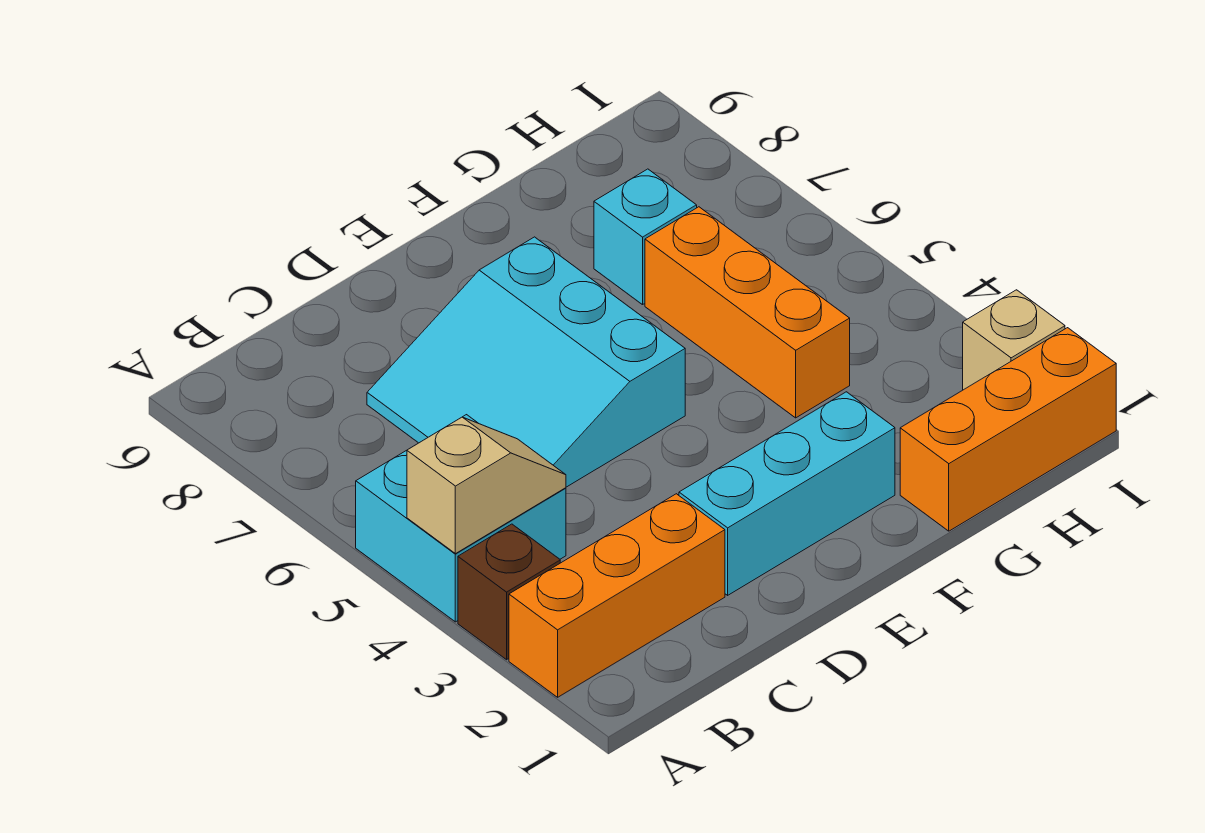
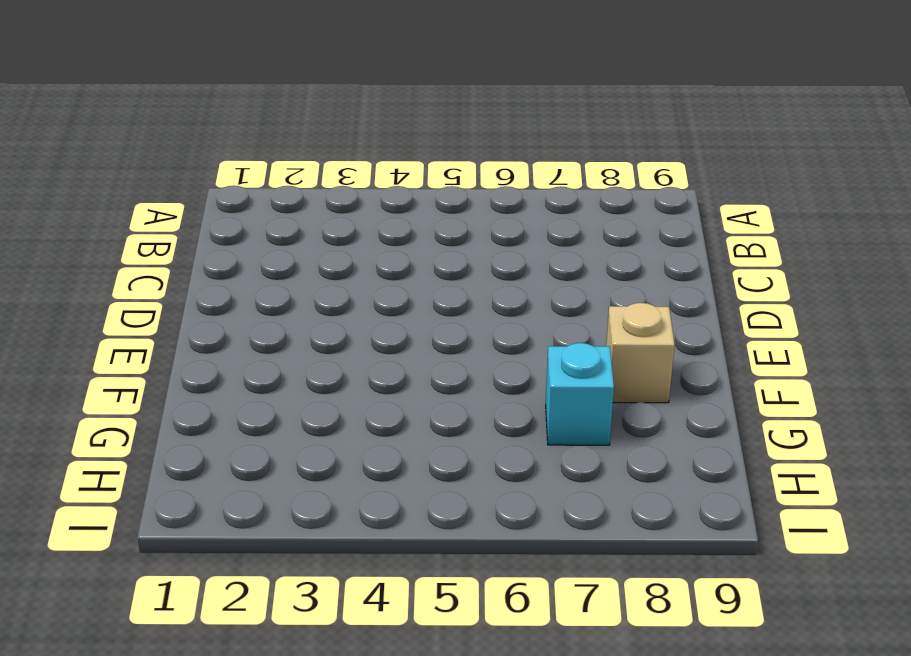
tan 1x1 brick [606,303,675,403] -> tan 1x1 brick moved to [963,290,1065,390]
none -> orange 1x3 brick [509,494,725,697]
none -> brown 1x1 brick [458,524,560,660]

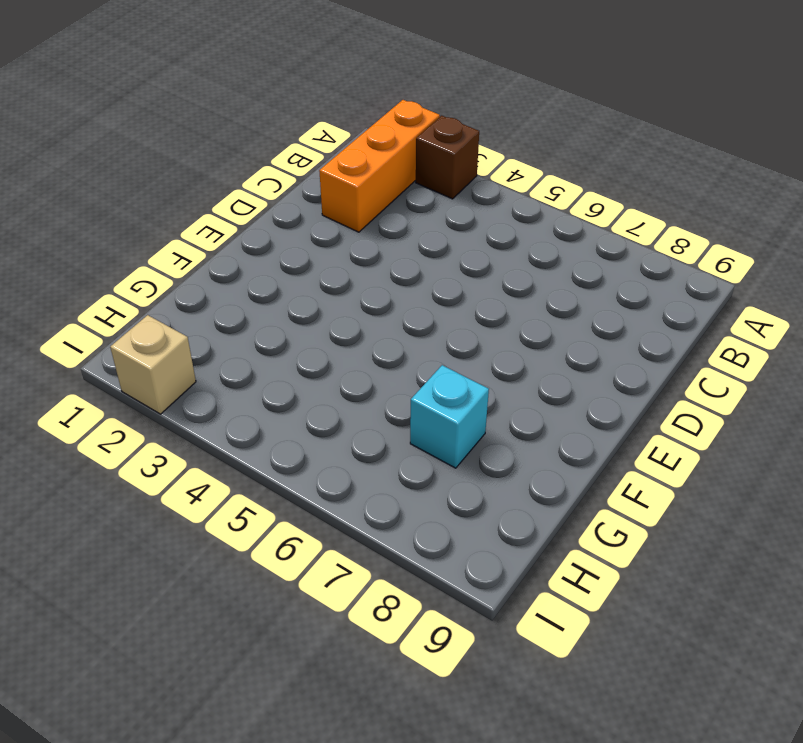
none -> cyan 2x2 brick [356,415,566,622]
none -> cyan 3x3 slope [367,237,685,487]

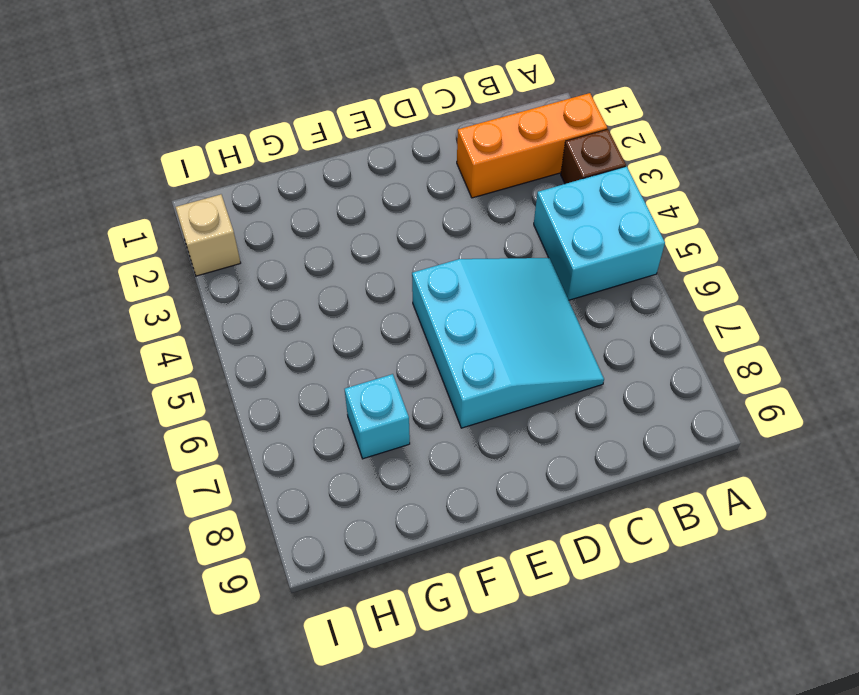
none -> cyan 1x3 brick [679,392,895,595]
none -> orange 1x3 brick [900,328,1116,531]

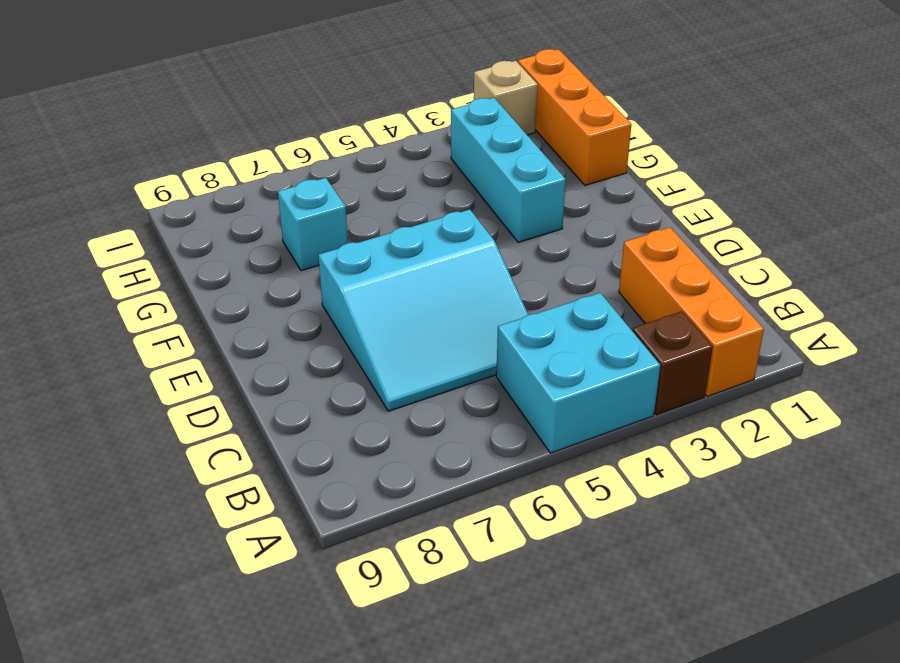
cyan 1x3 brick [451,98,566,242] -> cyan 1x3 brick moved to [679,392,895,595]
none -> orange 1x3 brick [645,207,850,418]
none -> tan 1x2 slope [407,417,566,554]

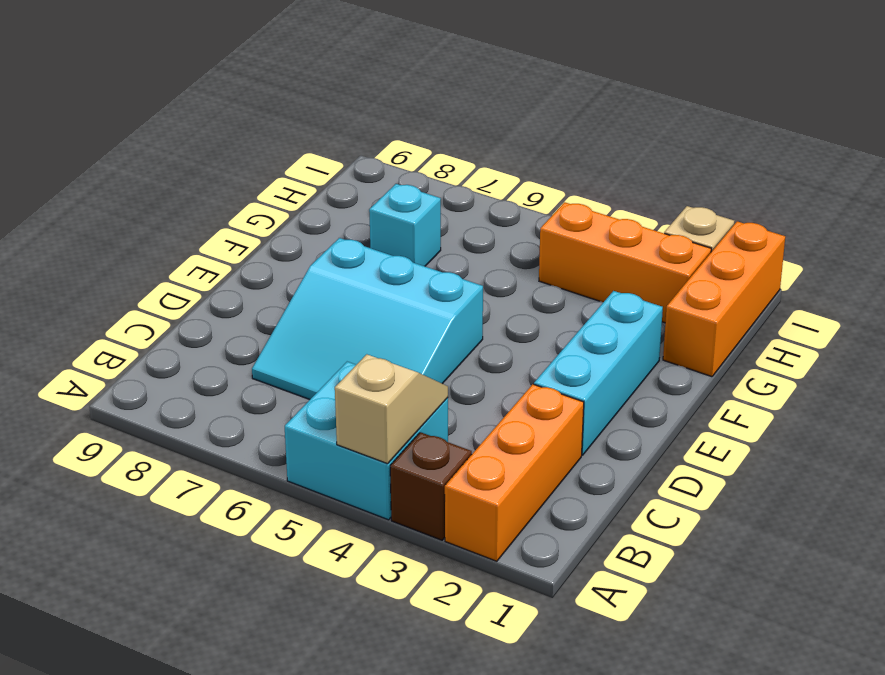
orange 1x3 brick [539,202,711,323] -> orange 1x3 brick moved to [645,207,850,418]

